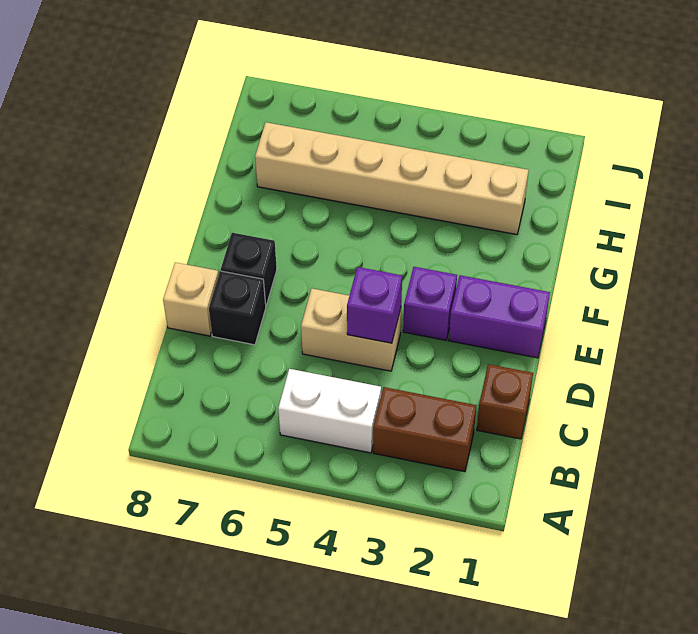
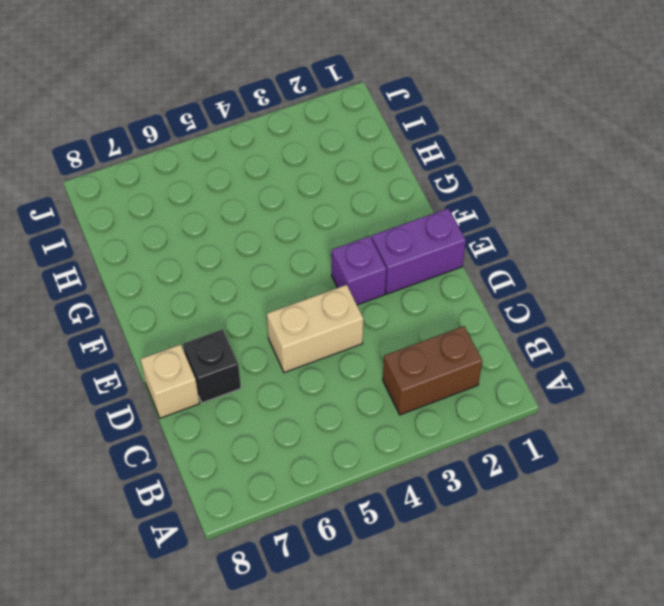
none -> white 1x2 brick [278,369,381,453]
none -> brown 1x1 brick [477,364,533,439]

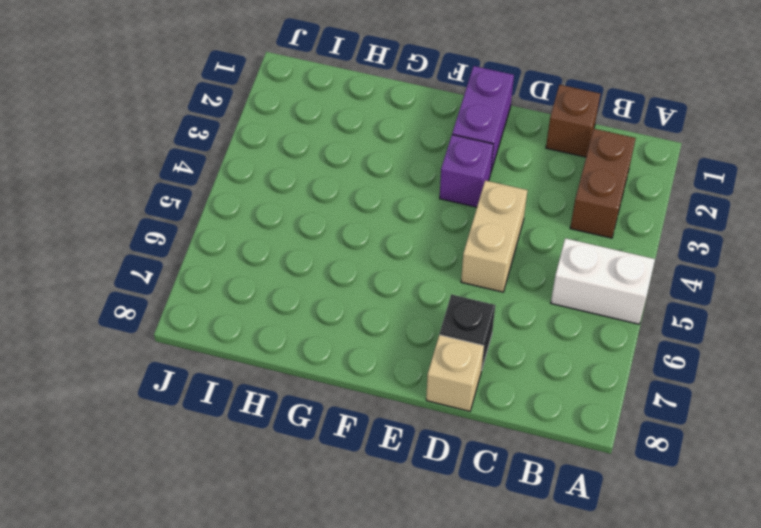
white 1x2 brick [551,238,655,324] -> white 1x2 brick turned to [278,369,381,453]
none -> black 1x1 brick [221,233,277,305]
none -> tan 1x6 brick [255,122,529,235]

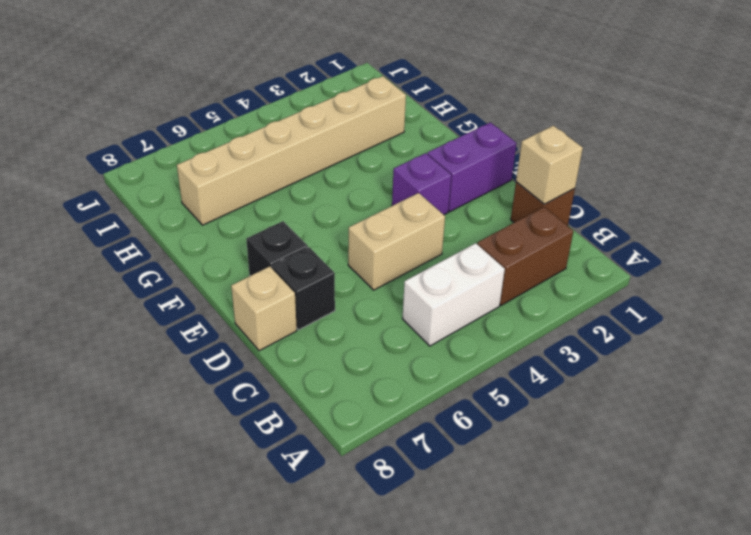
tan 1x1 brick [516,126,583,204] -> none
none -> purple 1x1 brick [347,267,402,343]

